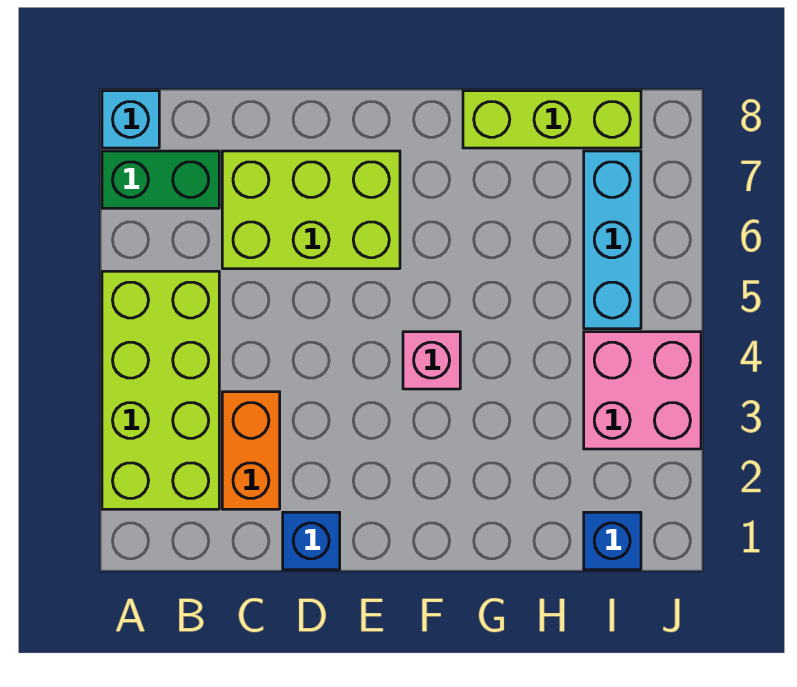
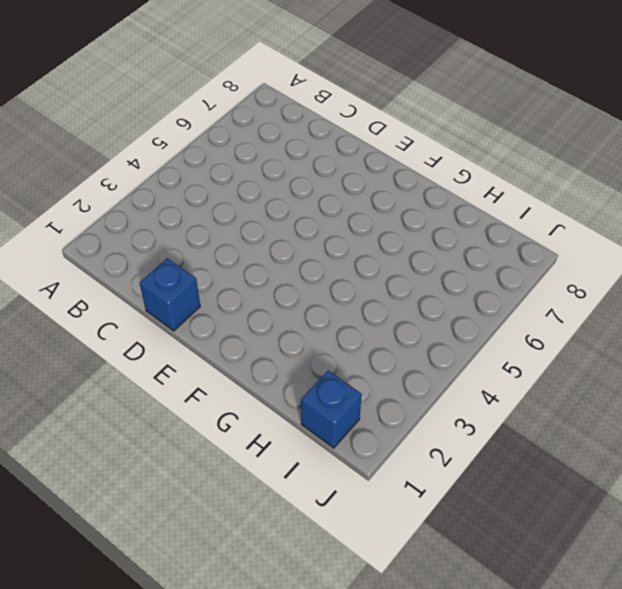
none -> lime 2x4 brick [102,271,219,509]
none -> green 1x2 brick [102,151,219,208]

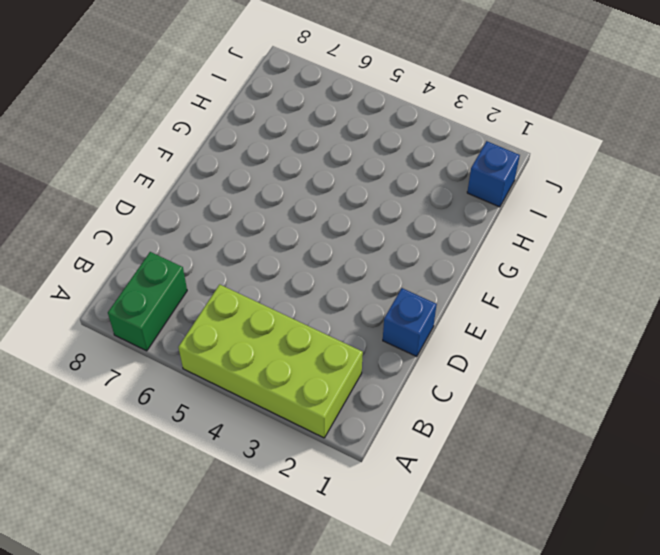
none -> cyan 1x1 brick [102,91,159,148]
none -> orange 1x2 brick [222,392,280,509]

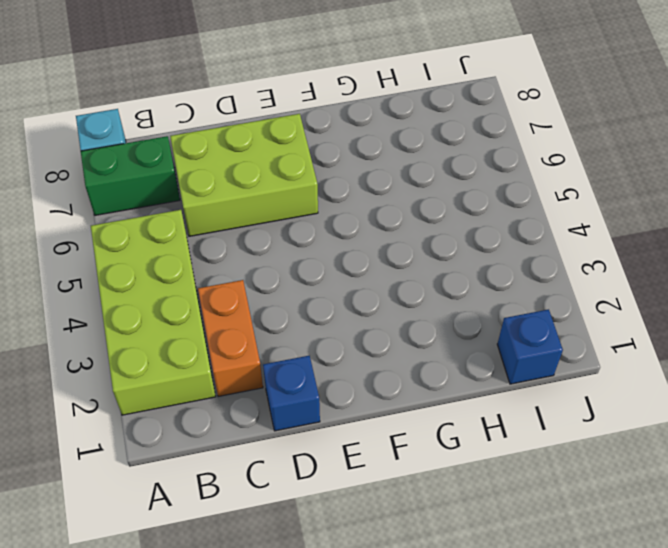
none -> pink 1x1 brick [403,332,460,389]
none -> lime 1x3 brick [463,91,641,148]

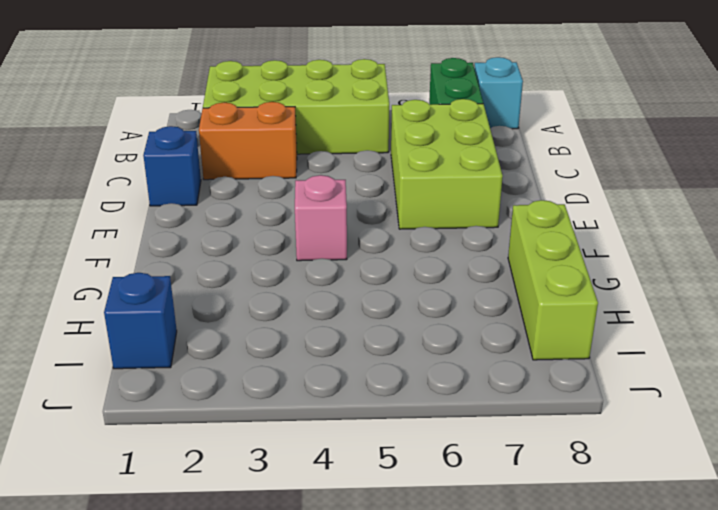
none -> pink 2x2 brick [584,332,701,449]
none -> cyan 1x3 brick [584,151,641,329]

